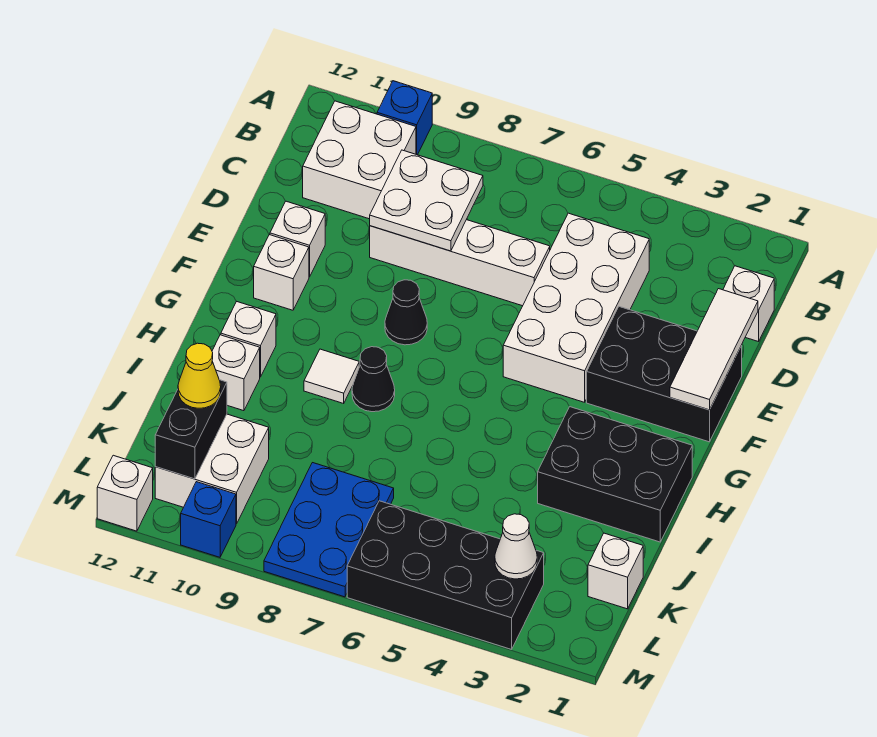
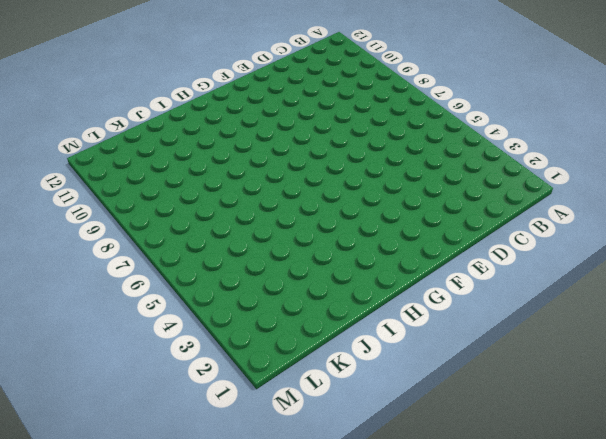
none -> blue 1x1 brick [377,81,432,155]
none -> white 2x2 brick [303,101,416,219]
none -> white 1x1 brick [723,266,774,342]

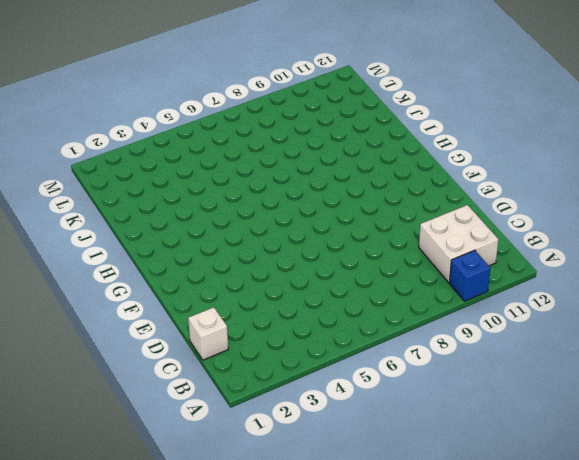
none -> white 2x4 brick [503,213,649,402]
none -> white 1x4 brick [370,220,550,306]
none -> black 2x3 brick [587,307,742,442]

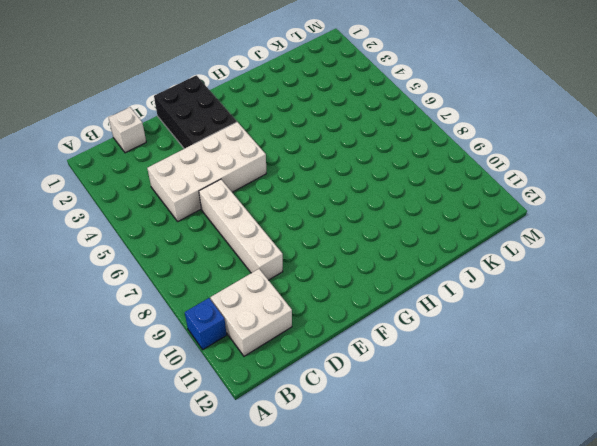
none -> white 1x1 brick [270,201,325,277]
none -> black 1x1 cone [385,280,427,345]
none -> white 1x1 brick [254,235,309,310]

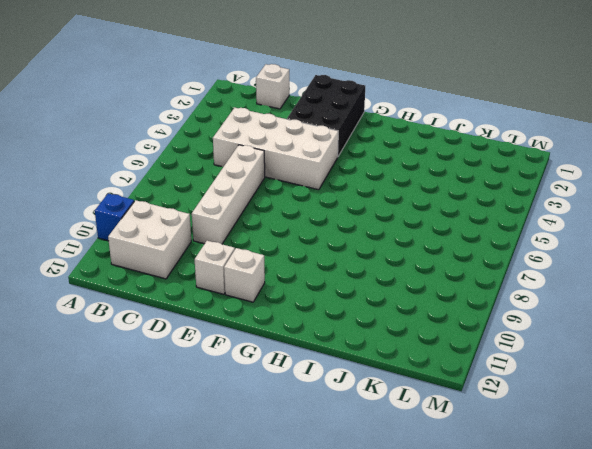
none -> black 1x1 cone [385,280,427,345]
none -> black 2x3 brick [538,407,692,542]
none -> black 1x1 cone [352,347,395,412]

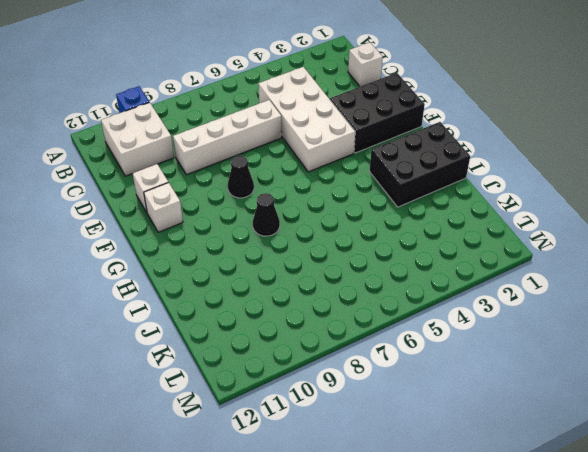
none -> white 1x1 tile [304,349,359,403]
none -> white 1x1 brick [221,301,276,377]
none -> white 1x1 brick [212,335,260,411]

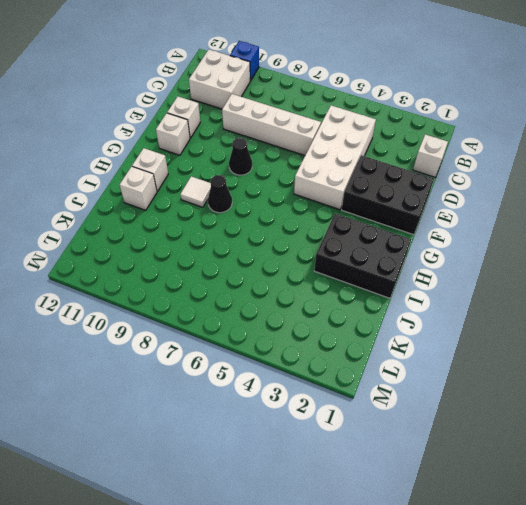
none -> white 1x1 brick [588,533,643,609]
none -> blue 2x3 plate [264,463,394,597]
none -> white 2x2 brick [155,414,269,524]

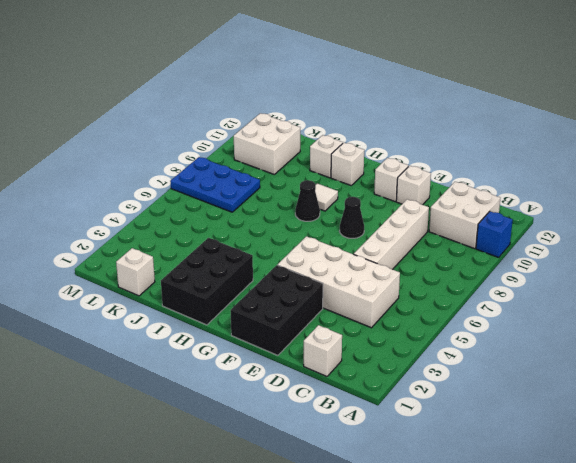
none -> black 2x4 brick [347,501,544,649]
none -> blue 1x1 brick [181,482,236,557]
none -> white 1x1 brick [97,455,153,531]

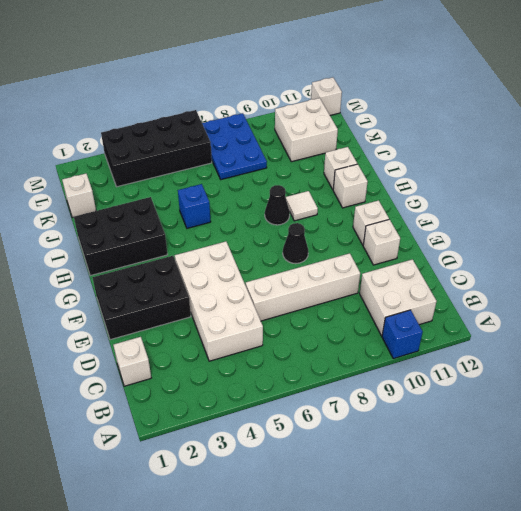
blue 1x1 brick [178,184,211,228] -> blue 1x1 brick moved to [181,482,236,557]
none -> white 2x2 plate [370,150,483,251]
none -> white 1x3 tile [670,289,758,410]
none -> black 1x2 brick [155,380,227,479]

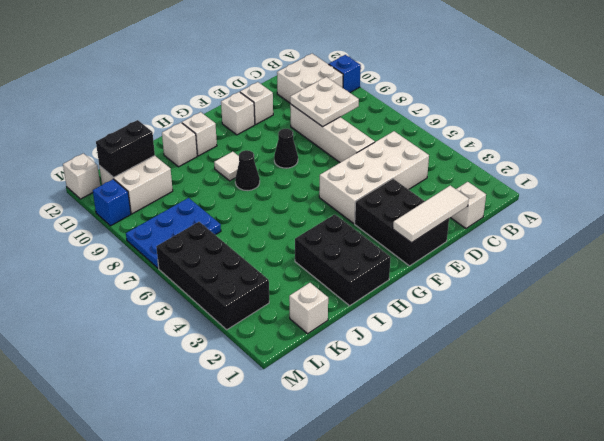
none -> white 1x1 cone [495,514,537,579]
none -> yellow 1x1 cone [178,343,221,408]

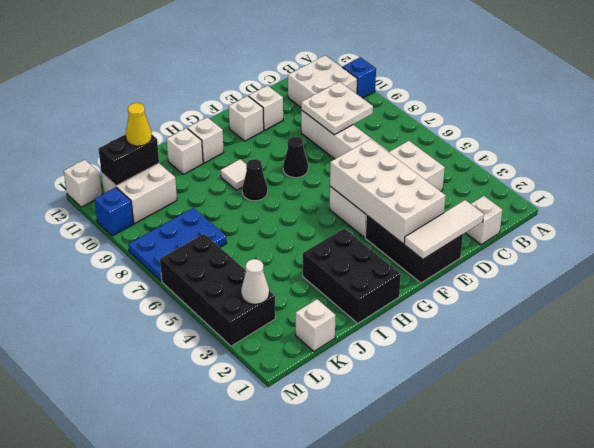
white 2x4 brick [330,139,446,244] -> none

